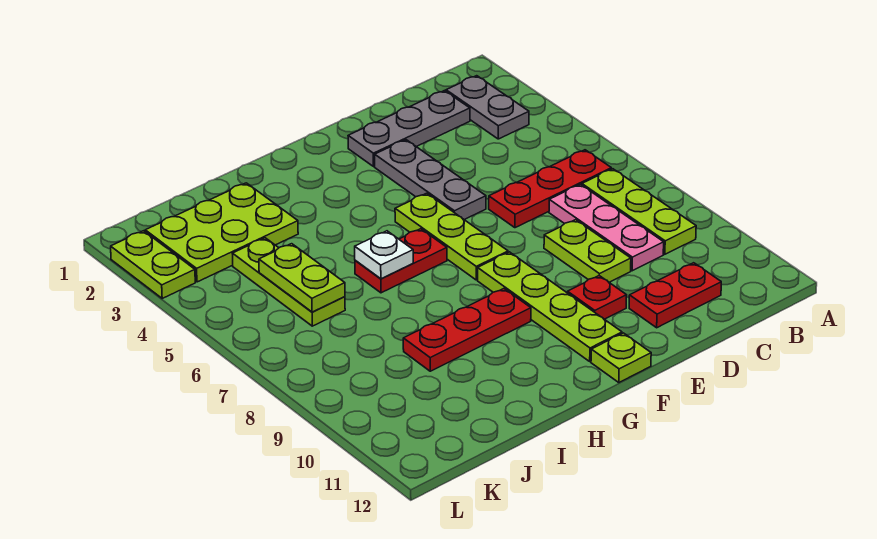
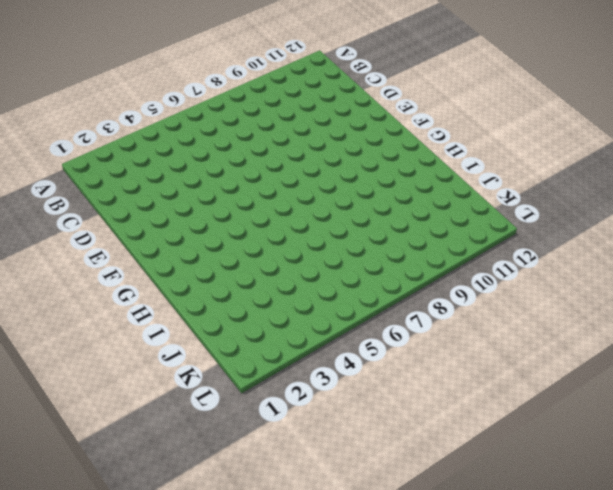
none -> grey 1x2 plate [446,76,529,139]
none -> red 1x3 plate [489,150,611,228]
none -> lime 1x3 plate [582,169,696,254]

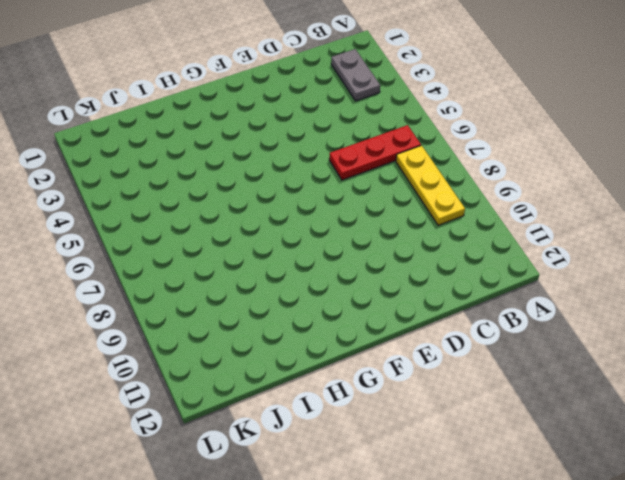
yellow 1x3 plate [396,145,465,225] -> lime 1x3 plate [582,169,696,254]
none -> grey 1x3 plate [348,91,470,166]
none -> pink 1x3 plate [549,184,664,271]
none -> red 1x2 plate [629,263,721,328]

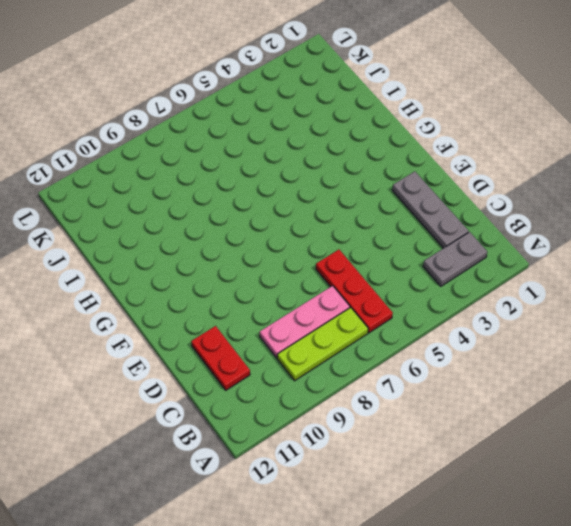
none -> lime 1x2 plate [544,220,631,282]
none -> grey 1x3 plate [375,140,486,220]
none -> red 1x1 plate [568,276,627,319]

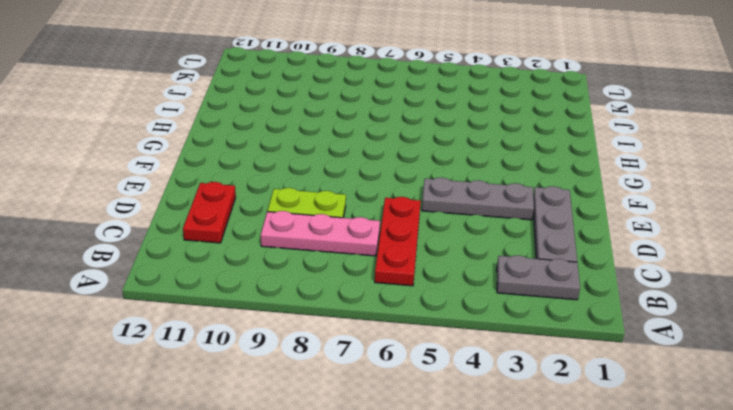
none -> lime 1x3 plate [582,169,696,254]
none -> red 1x1 plate [568,276,627,319]
none -> lime 1x3 plate [395,193,508,280]

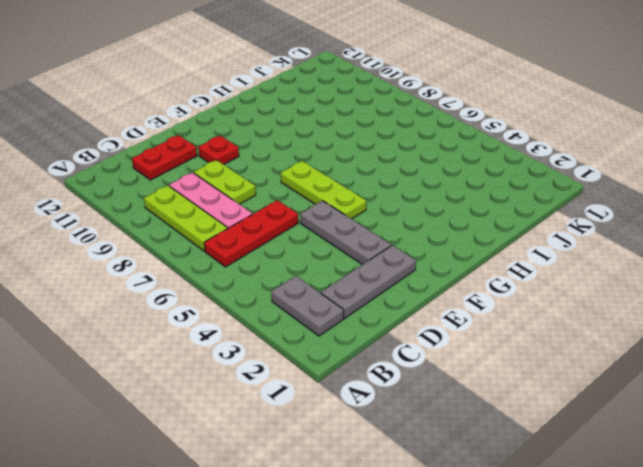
none -> lime 1x4 plate [478,252,622,361]
none -> lime 1x1 plate [591,333,651,383]
none -> red 1x2 plate [355,229,447,293]

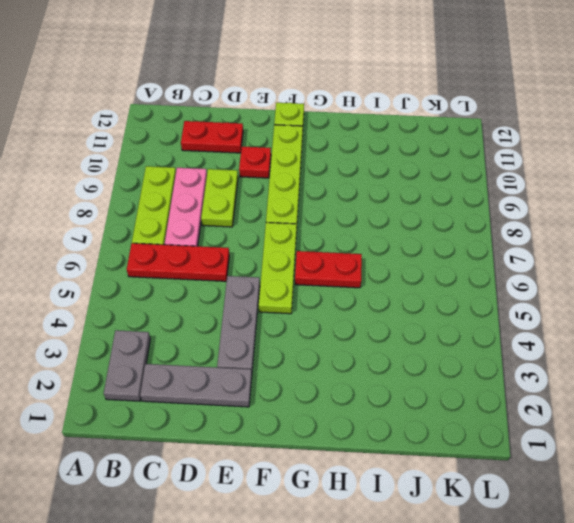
none -> red 1x3 plate [403,289,531,371]
none -> lime 2x3 plate [145,183,298,282]
none -> lime 1x3 plate [232,238,345,326]

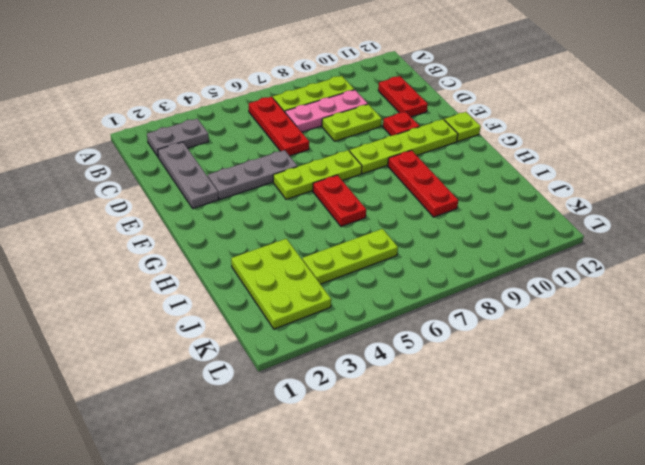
none -> lime 1x2 plate [111,231,195,298]
none -> white 1x1 plate [355,231,413,279]
none -> lime 1x2 plate [259,244,345,312]

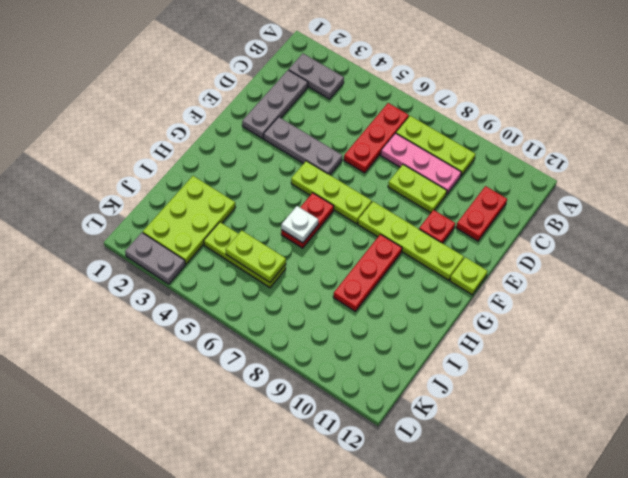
grey 1x2 plate [125,233,185,284] -> lime 1x2 plate [111,231,195,298]

